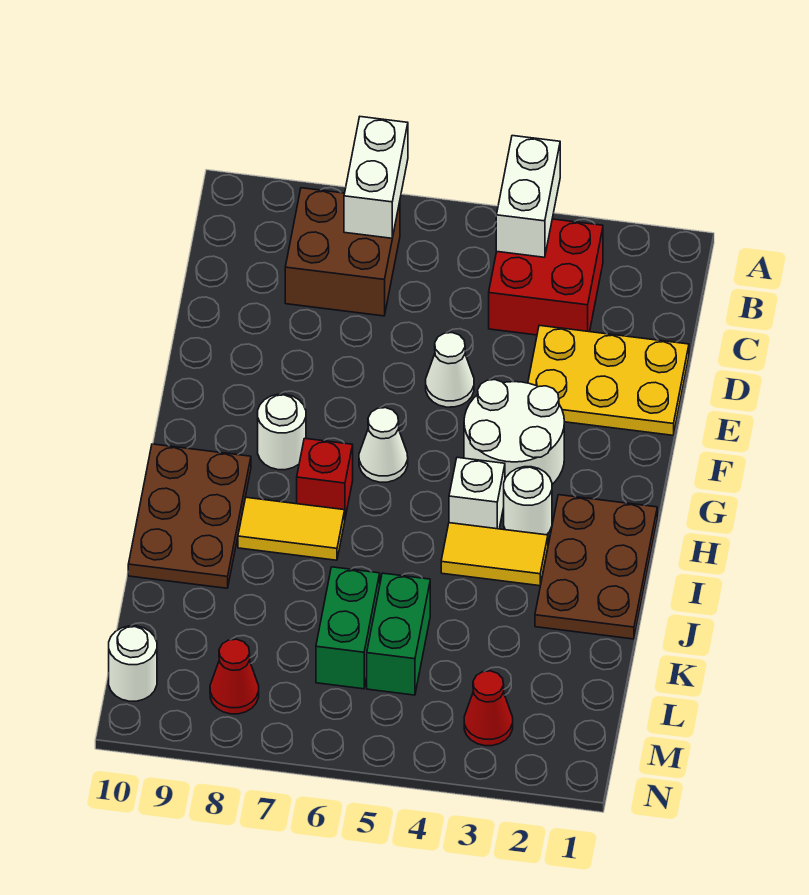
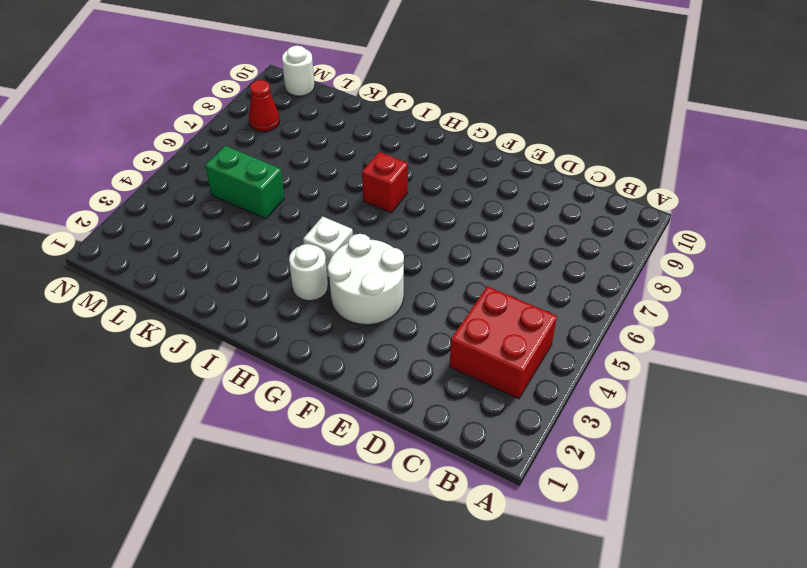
none -> brown 2x2 brick [285,188,400,316]
none -> yellow 2x3 plate [528,325,689,435]
none -> white 1x1 cone [426,333,474,407]

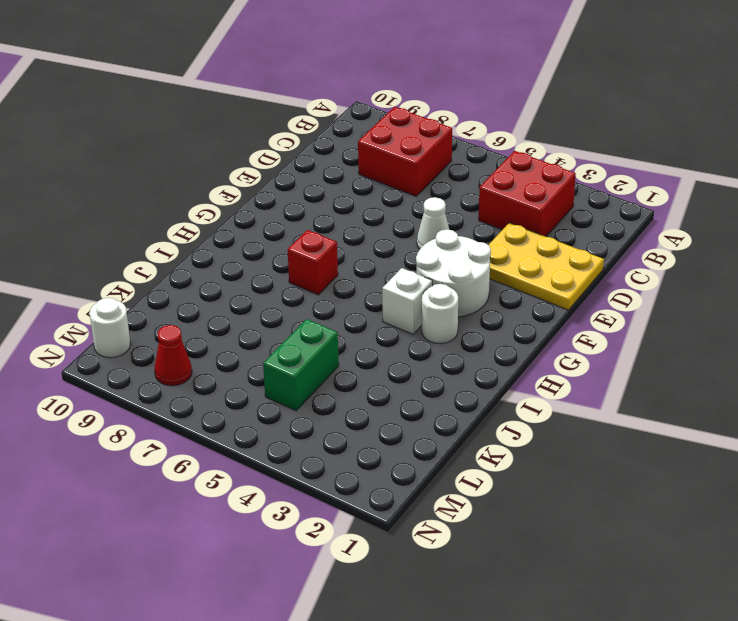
red 2x2 brick [358,107,452,196] -> brown 2x2 brick [285,188,400,316]
none -> white 1x1 cone [359,408,408,482]
none -> white 1x1 round brick [258,394,306,470]
none -> brown 2x3 plate [535,495,657,639]

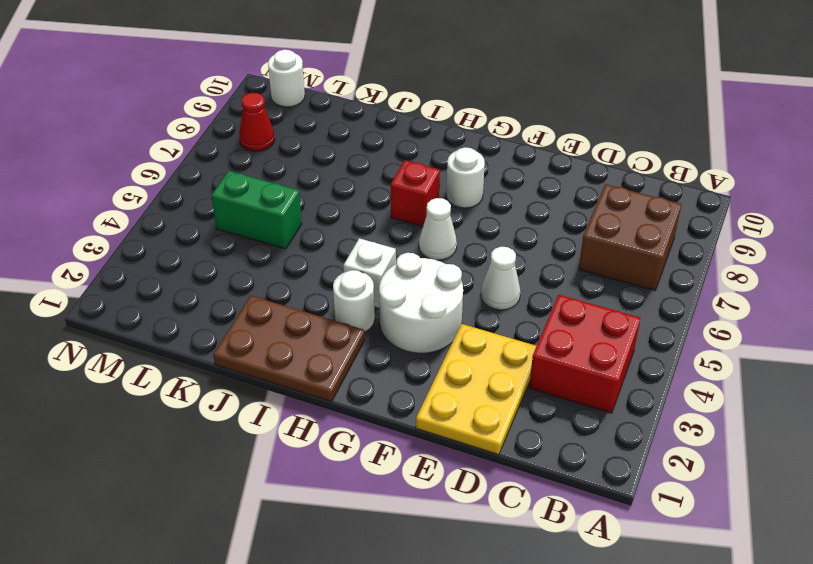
none -> brown 2x3 plate [128,444,251,588]
none -> yellow 1x2 tile [441,523,548,586]
none -> yellow 1x2 tile [238,497,345,560]

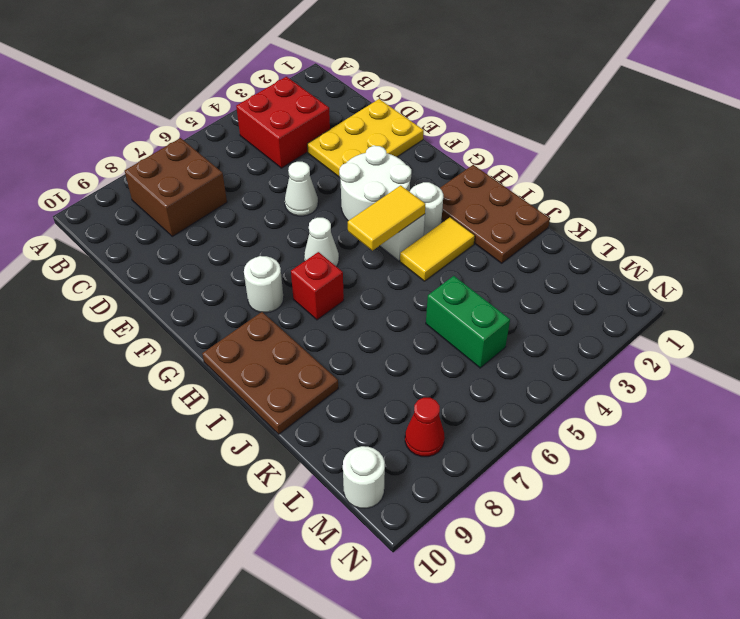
yellow 1x2 tile [348,185,425,251] -> yellow 1x2 tile moved to [238,497,345,560]
none -> green 1x2 brick [316,567,380,689]
none -> red 1x1 cone [464,671,513,746]
none -> white 1x2 brick [496,136,560,257]

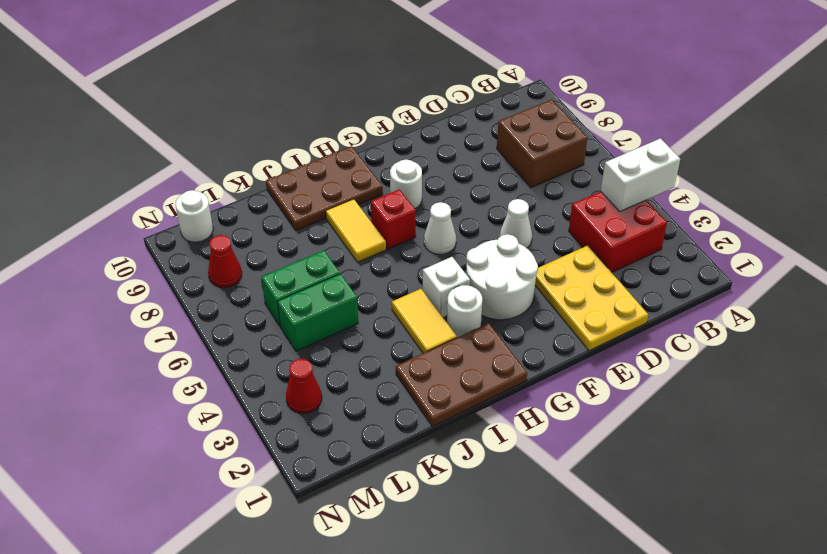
none -> white 1x2 brick [344,117,408,238]

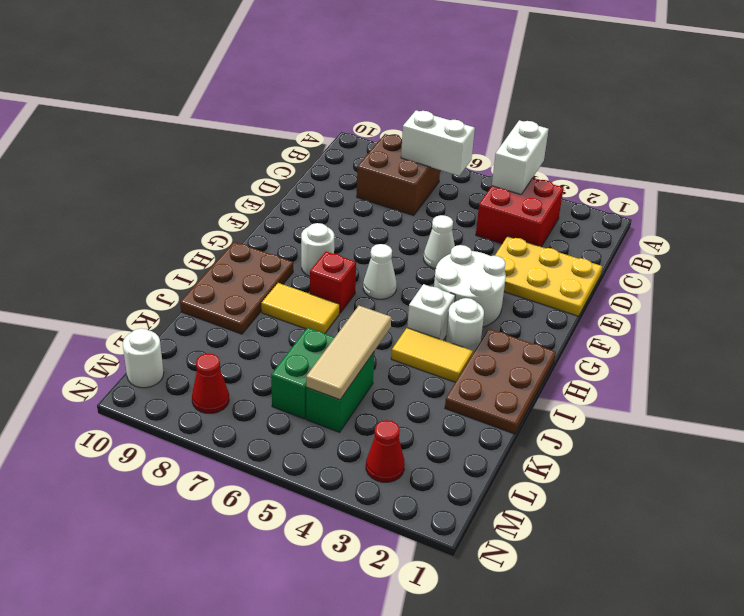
white 1x2 brick [401,110,475,176] -> white 1x2 brick turned to [344,117,408,238]
tan 1x3 tile [306,306,391,400] -> none

